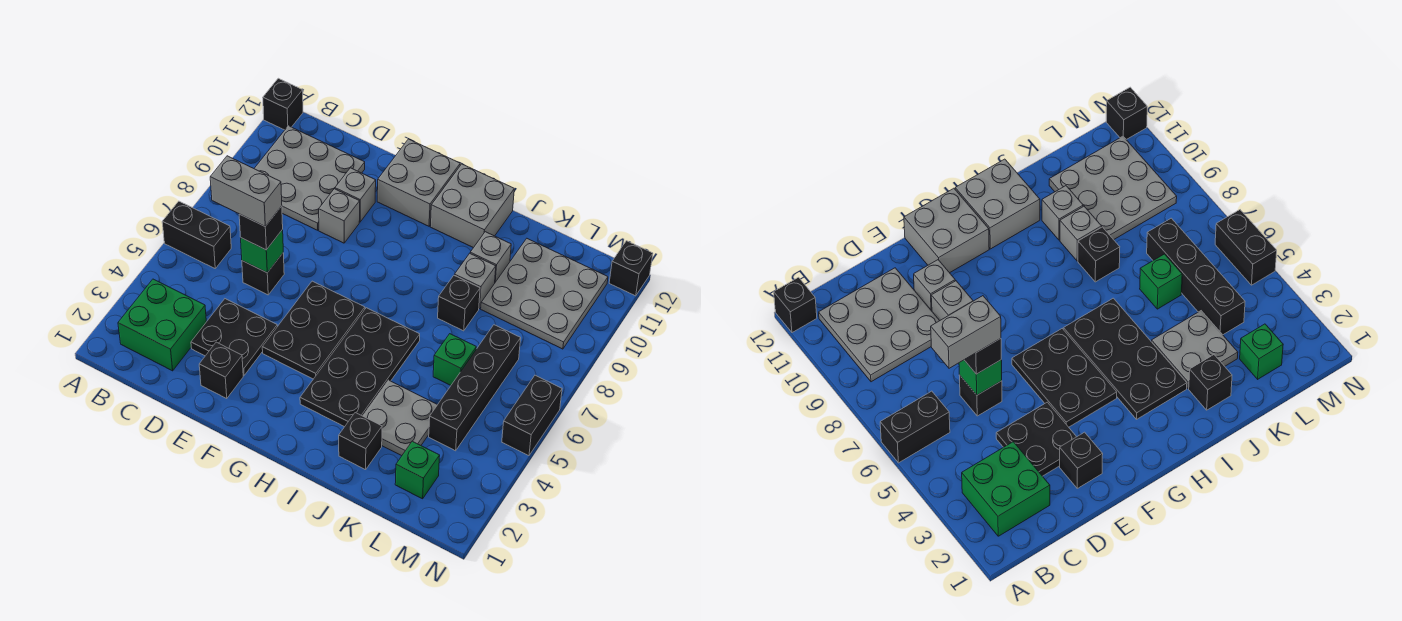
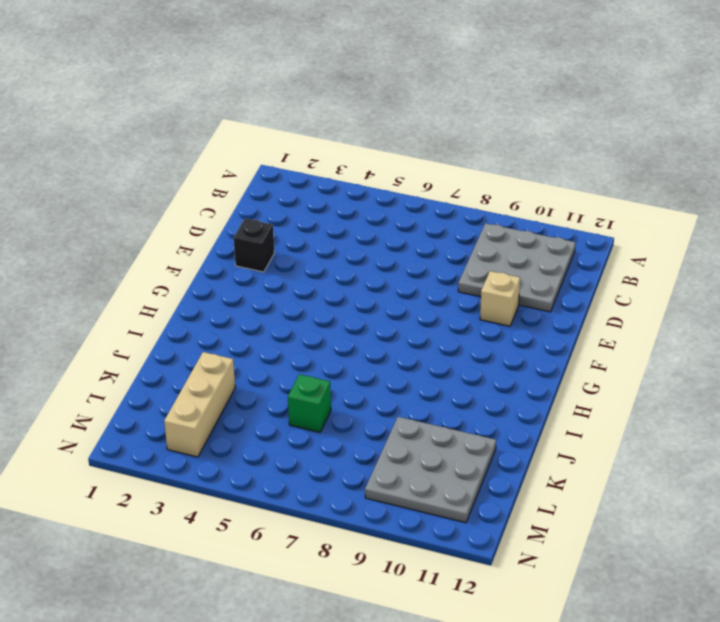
tan 1x1 brick [480,271,520,326] -> grey 1x1 brick [335,168,376,222]
tan 1x3 brick [164,352,235,457] -> grey 2x2 plate [363,380,437,456]
none -> black 1x2 brick [162,201,231,268]
none -> black 1x1 brick [263,78,303,130]
none -> green 2x2 brick [118,279,206,371]

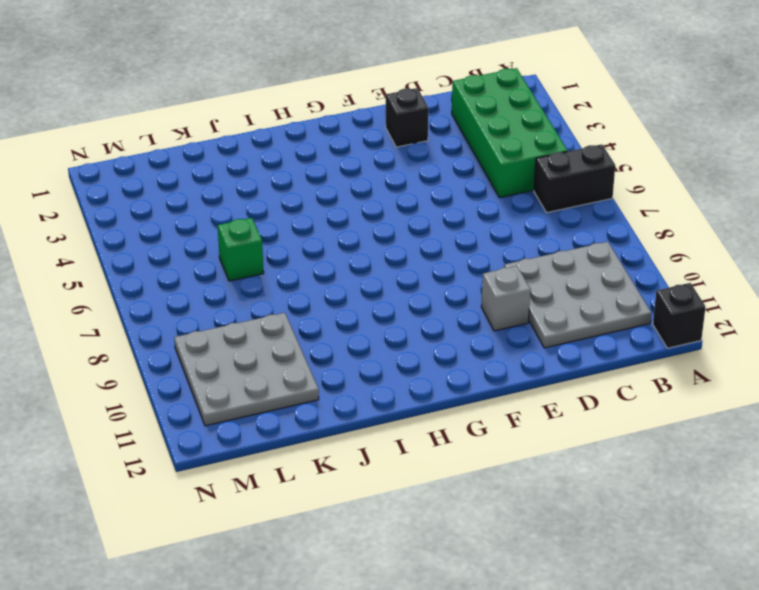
green 2x4 brick [452,68,568,198] -> green 2x2 brick [118,279,206,371]
none -> black 2x2 plate [191,299,277,375]
none -> black 1x1 brick [242,253,284,295]
none -> grey 1x1 brick [319,189,360,243]

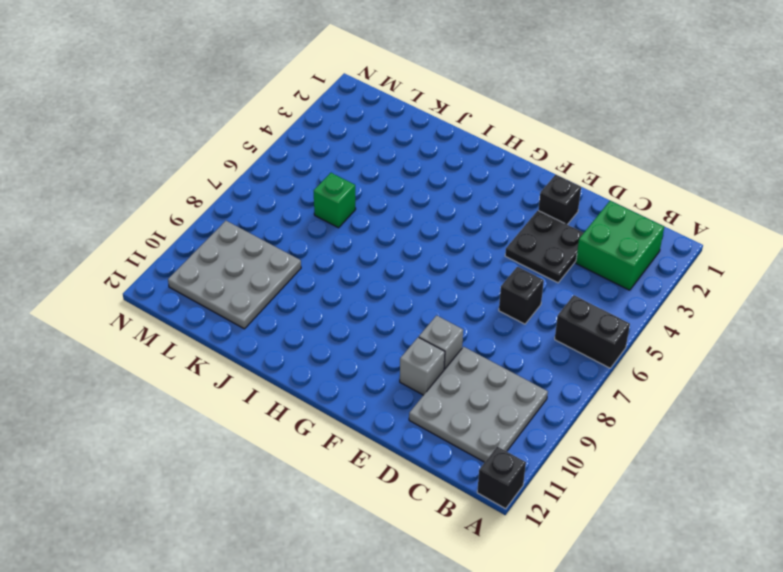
none -> black 2x3 plate [262,281,365,379]
none -> grey 2x2 brick [377,139,460,226]
none -> black 2x4 plate [300,308,420,427]

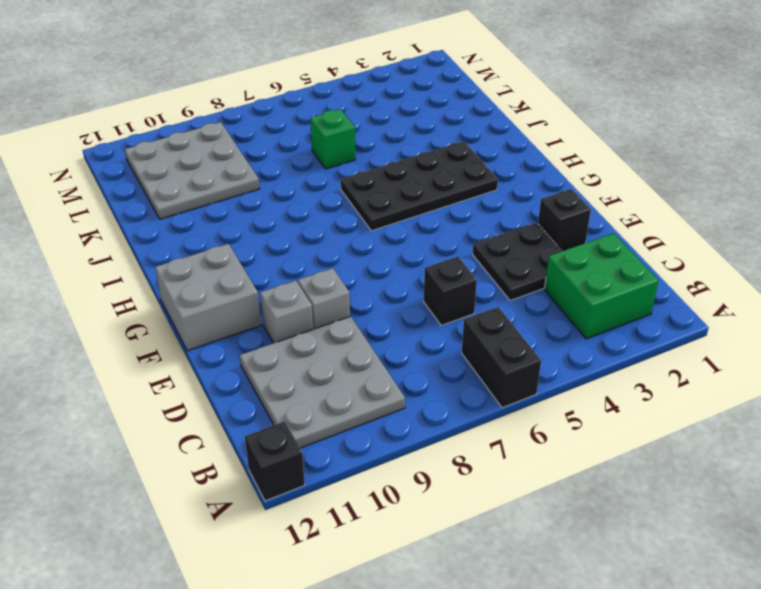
none -> black 2x3 plate [262,281,365,379]
none -> grey 2x2 brick [430,164,514,248]
none -> black 1x1 brick [339,413,382,470]

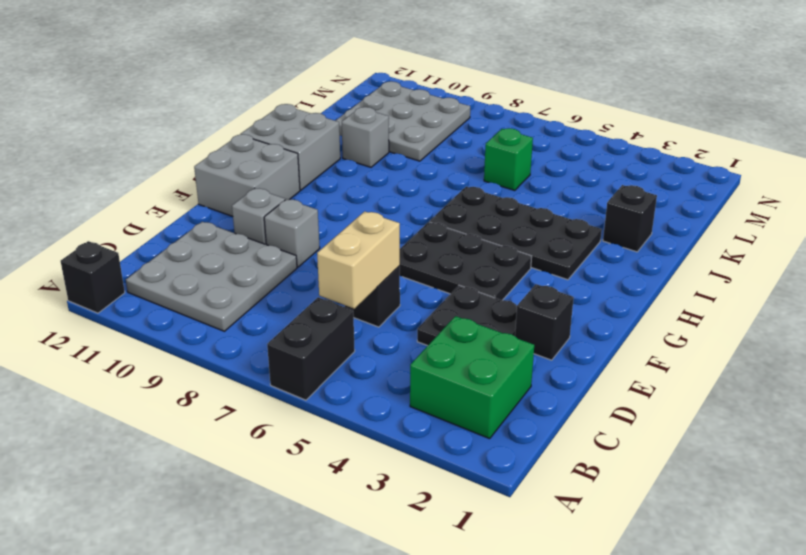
tan 1x2 brick [317,211,400,309] -> green 1x1 brick [241,230,283,273]
none -> grey 2x2 plate [363,380,437,456]
none -> black 1x1 brick [438,276,480,331]
none -> grey 1x1 brick [454,253,496,308]

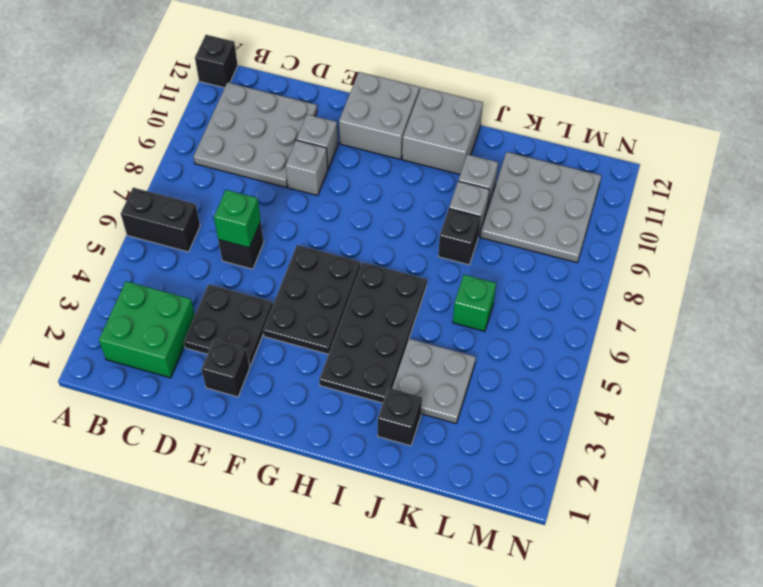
none -> green 1x1 brick [395,441,440,499]
none -> black 1x4 brick [429,325,521,451]
none -> black 1x2 brick [502,375,562,456]

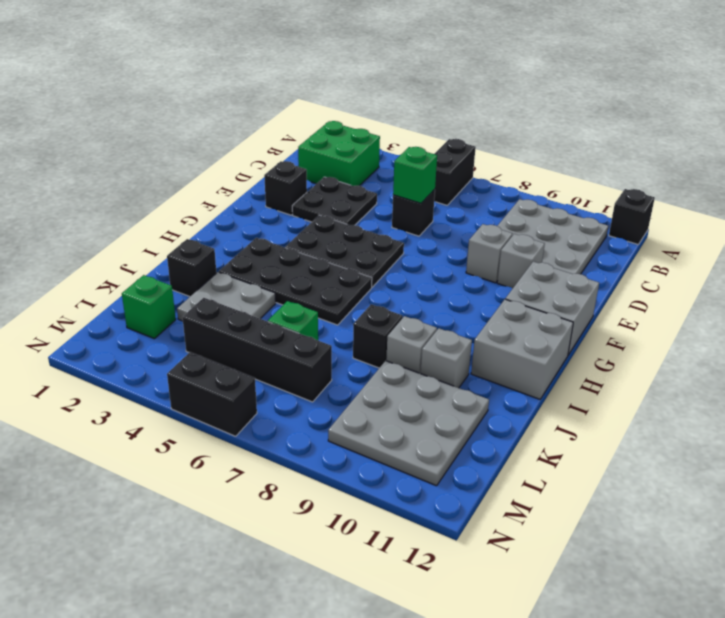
none -> black 1x1 brick [609,241,653,296]
none -> black 1x1 brick [239,206,283,250]
none -> grey 1x2 brick [210,156,282,226]

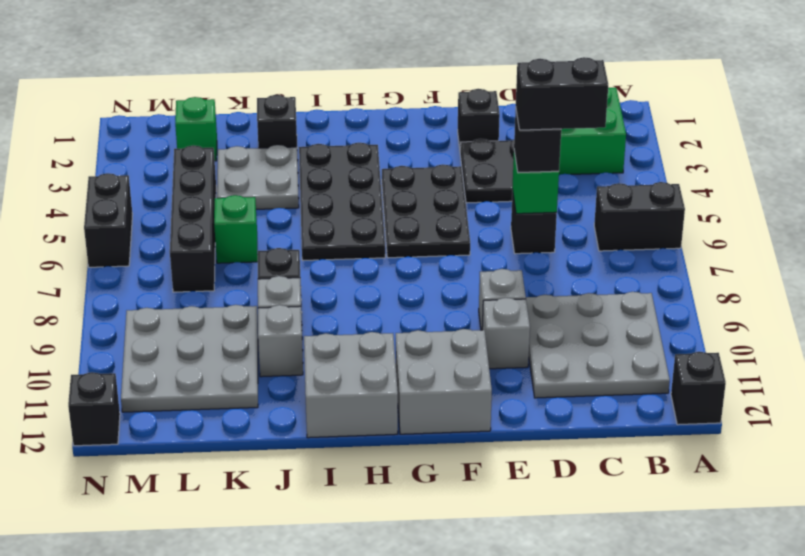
black 1x2 brick [516,57,608,130] -> grey 1x2 brick [210,156,282,226]

